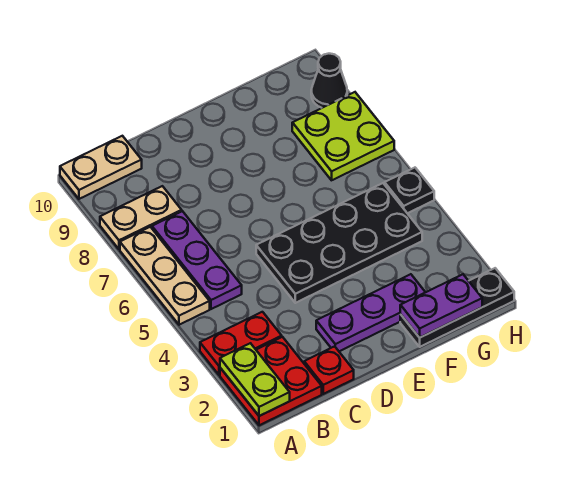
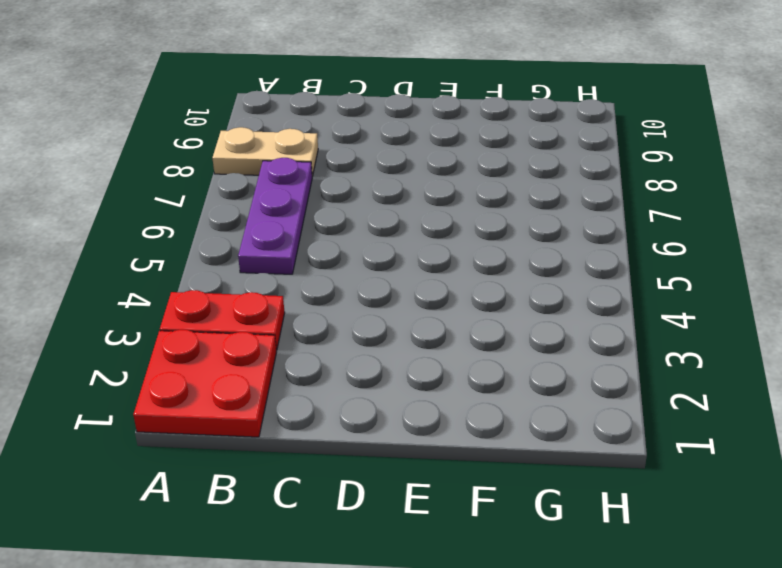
none -> tan 1x3 plate [120,227,210,325]
none -> tan 1x2 plate [60,136,142,199]
none -> red 1x1 plate [304,346,354,394]

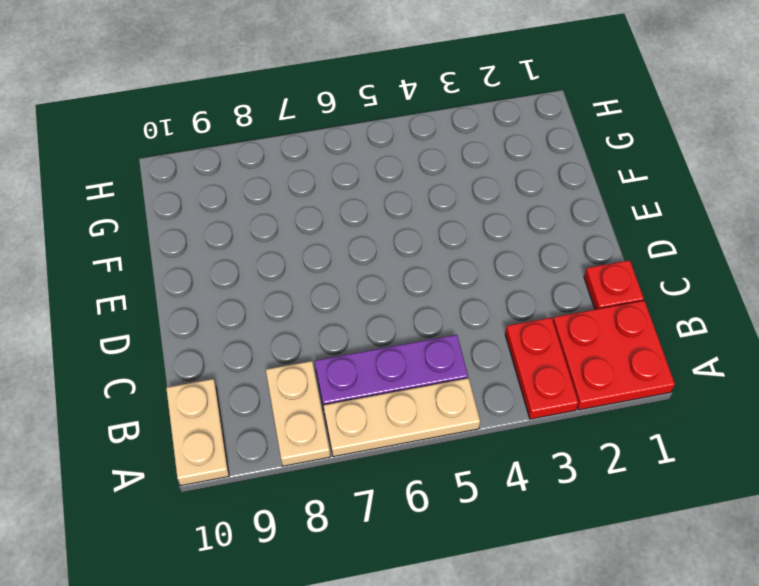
none -> purple 1x3 plate [316,274,425,351]
none -> black 2x4 plate [256,183,422,303]
none -> black 1x3 plate [400,268,514,347]

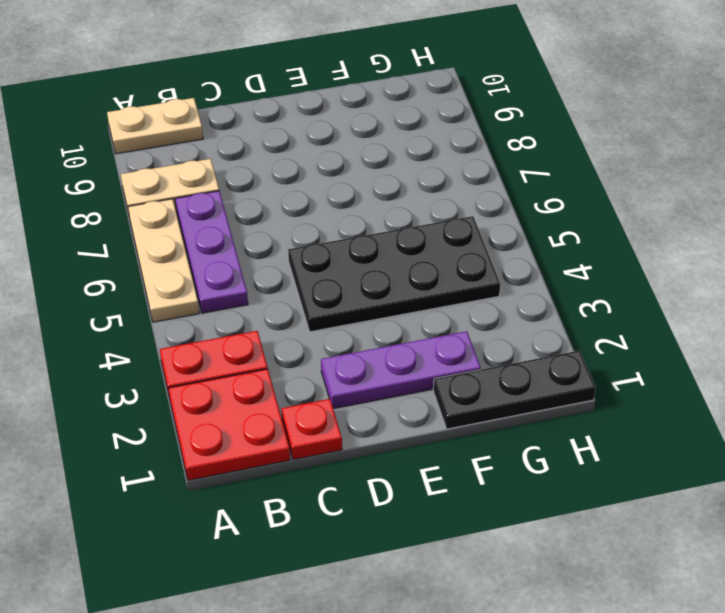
none -> lime 2x2 plate [292,92,394,180]
none -> black 1x1 plate [385,168,434,213]
none -> black 1x1 cone [311,54,347,108]

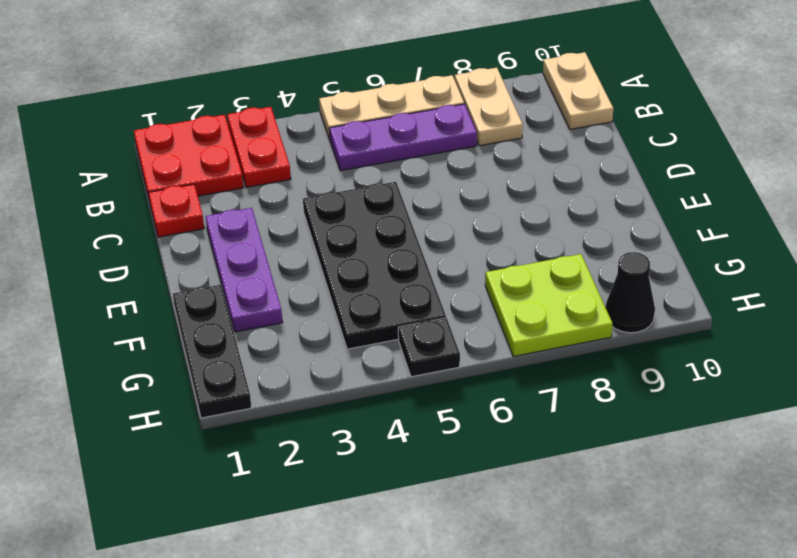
none -> lime 1x2 plate [220,343,290,416]
none -> purple 1x2 plate [400,274,482,338]

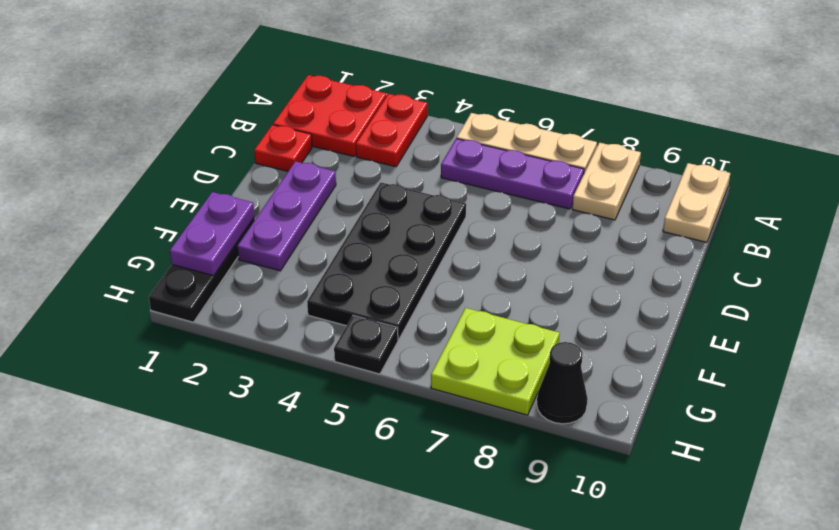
none -> lime 1x2 plate [220,343,290,416]

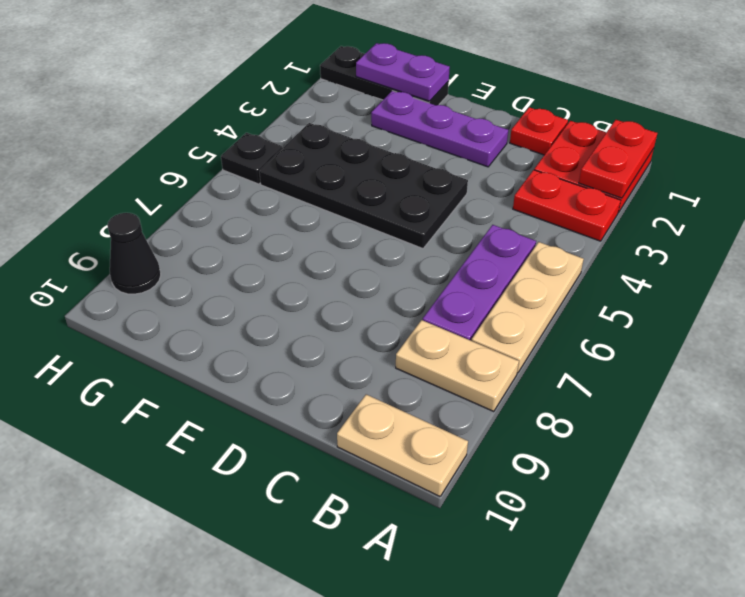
red 1x2 plate [579,120,657,198] -> lime 1x2 plate [220,343,290,416]
none -> lime 2x2 plate [292,92,394,180]

